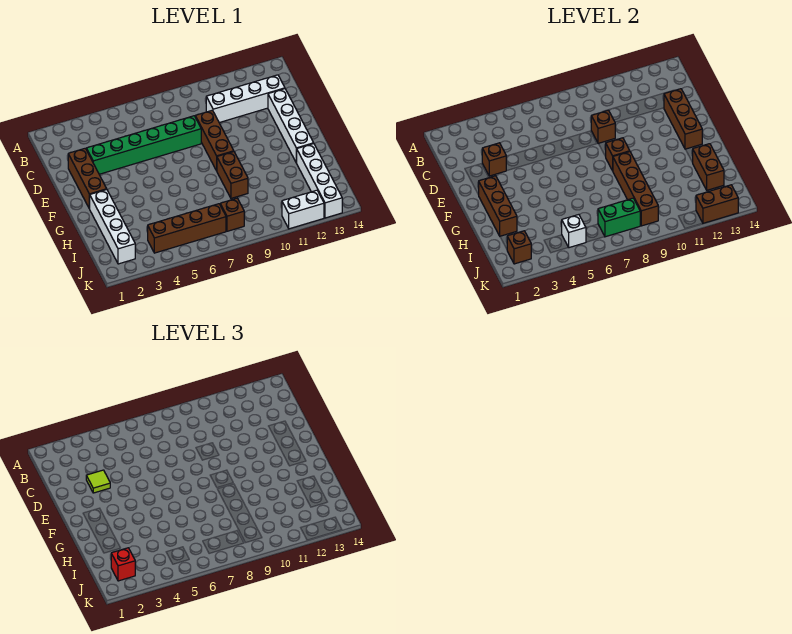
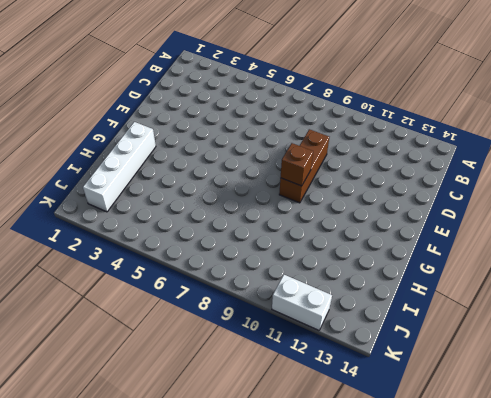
none -> white 1x4 brick [206,75,285,123]
none -> brown 1x3 brick [68,149,107,209]
none -> green 1x6 brick [86,116,201,174]

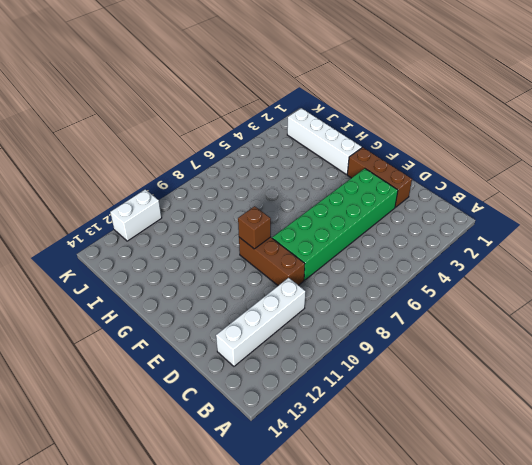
green 2x6 brick [272,168,398,280] -> green 1x6 brick [86,116,201,174]
none -> white 1x4 brick [268,89,314,163]
none -> brown 1x2 brick [217,152,248,198]
none -> white 1x4 brick [297,144,342,218]

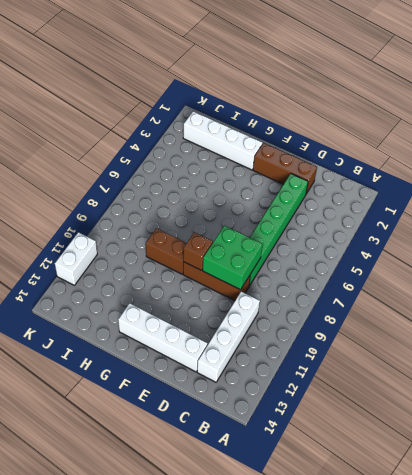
green 2x2 brick [203,226,263,290] -> brown 1x1 brick [591,110,615,144]
none -> white 1x4 brick [297,144,342,218]
none -> brown 1x4 brick [148,204,226,253]
none -> brown 1x1 brick [220,198,244,231]

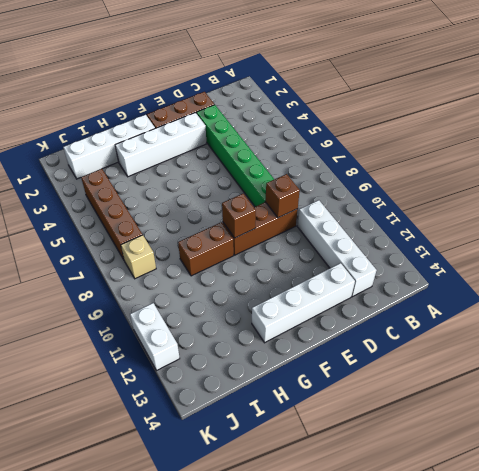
white 1x4 brick [115,113,207,177] -> white 1x4 brick moved to [297,144,342,218]
tan 1x1 brick [121,235,156,279] -> brown 1x1 brick [220,198,244,231]
none -> brown 1x1 brick [482,143,506,176]
none -> brown 1x3 brick [664,89,702,149]
none -> brown 1x3 brick [479,176,517,236]

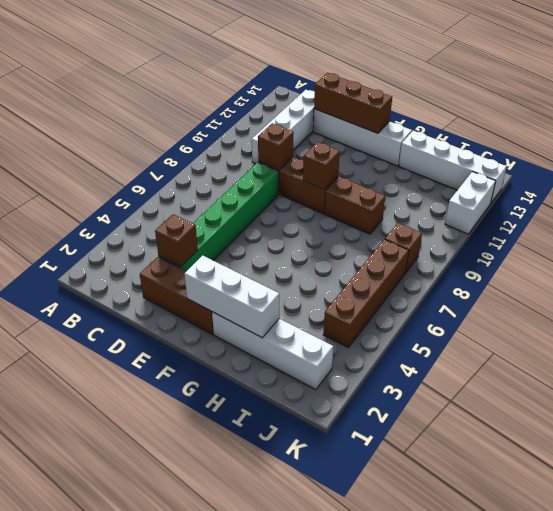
white 1x3 brick [185,255,279,338] -> brown 1x3 brick [479,176,517,236]
none -> brown 1x4 brick [613,152,658,226]
none -> brown 1x2 brick [692,144,724,190]
none -> brown 1x1 brick [507,231,531,264]

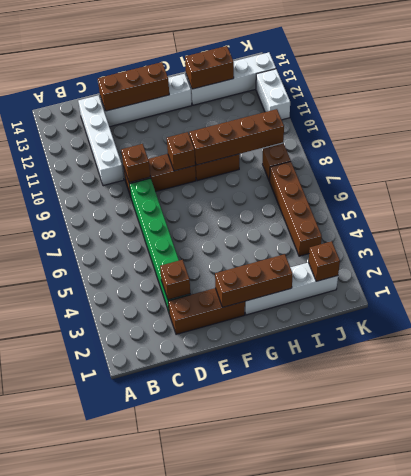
none -> white 1x1 brick [562,215,586,248]
none -> green 1x2 brick [598,198,640,237]
none -> brown 1x2 brick [696,185,738,223]

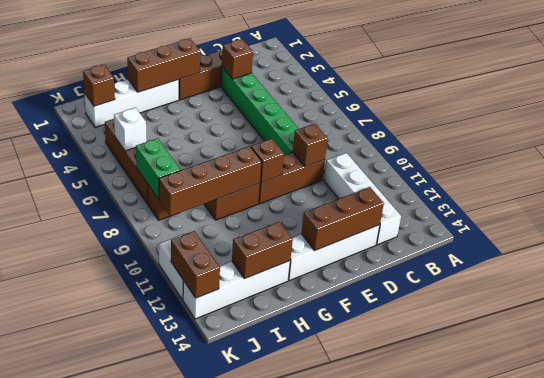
none -> lime 1x1 tile [86,470,110,493]
none -> red 1x1 brick [111,548,135,581]

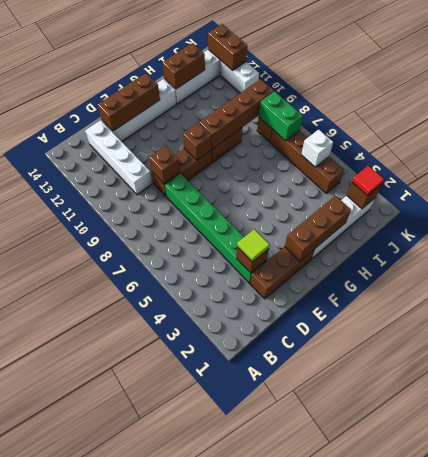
red 1x1 tile [352,166,384,196] -> red 1x1 brick [111,548,135,581]

